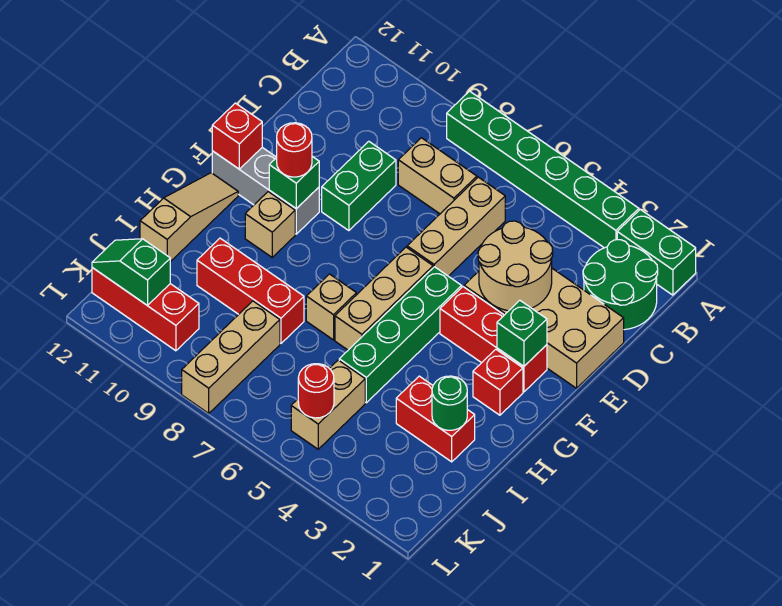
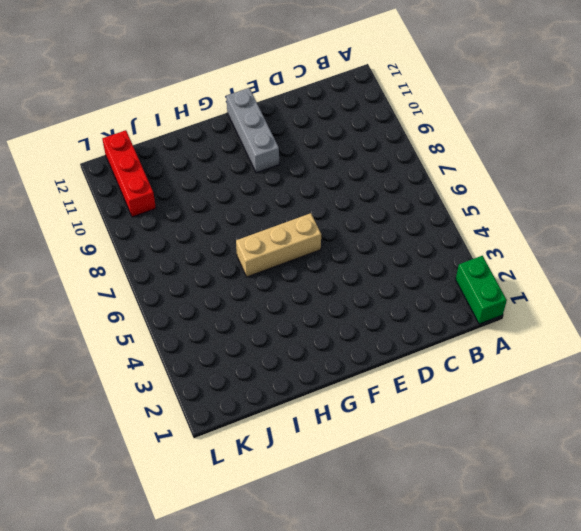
none -> green 1x6 brick [447,91,639,248]
none -> green 2x2 round brick [583,240,658,330]
none -> tan 1x3 brick [407,177,505,276]

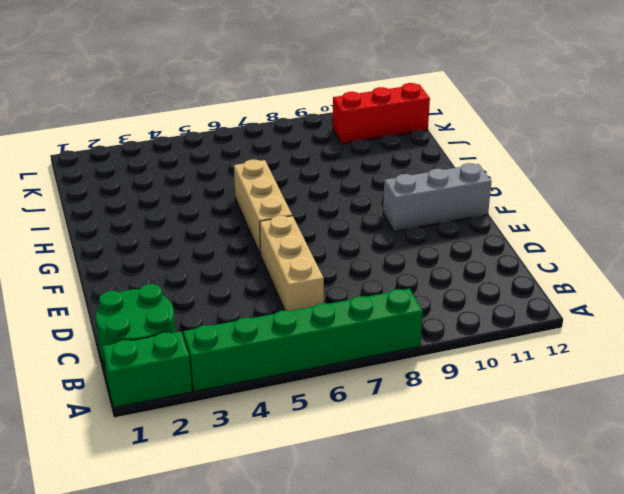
none -> tan 1x2 brick [398,138,477,214]
none -> tan 2x4 brick [464,268,624,388]
none -> green 1x2 brick [322,141,396,231]

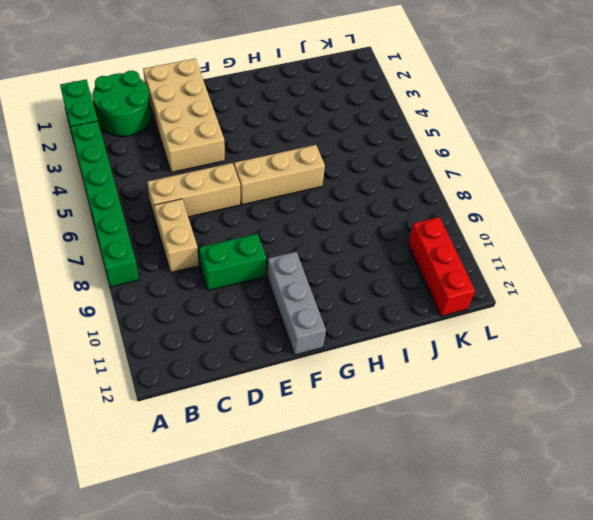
none -> red 1x3 brick [440,287,547,392]
none -> green 1x4 brick [339,267,462,403]
none -> red 1x1 brick [473,349,523,415]

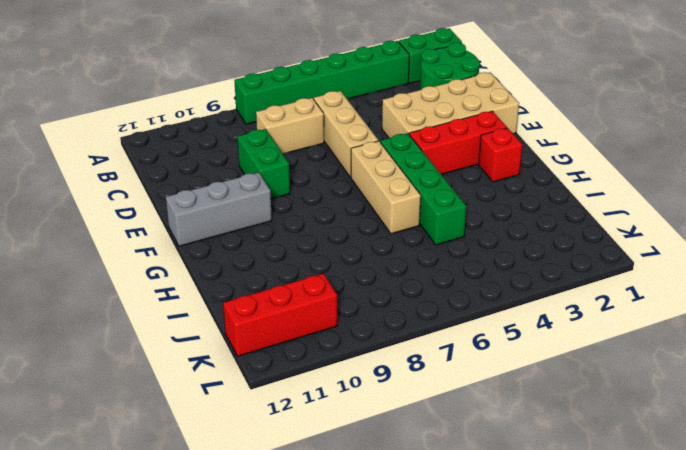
none -> tan 1x1 brick [245,192,295,257]
none -> tan 1x3 slope [140,173,238,262]
none -> tan 1x1 brick [306,274,356,340]

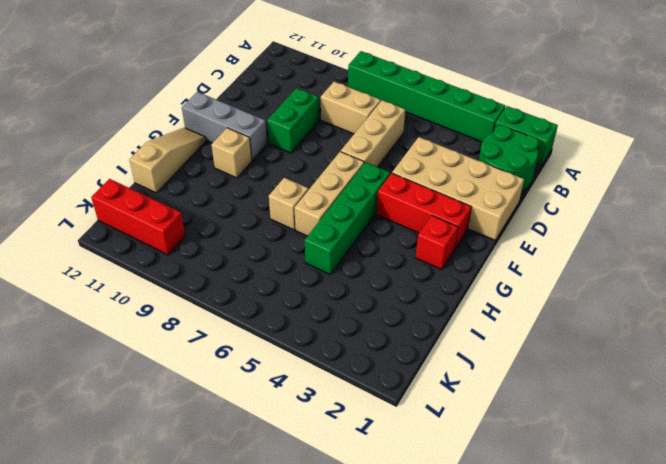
none -> red 1x2 brick [396,376,475,462]
none -> red 1x3 brick [197,238,304,343]
none -> tan 1x2 brick [291,360,365,449]

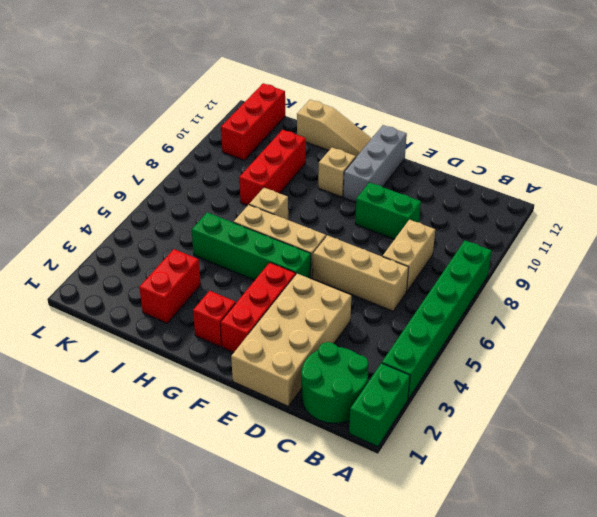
none -> tan 1x2 brick [291,360,365,449]
none -> tan 1x3 brick [182,301,280,413]
none -> tan 2x2 round brick [478,221,553,311]

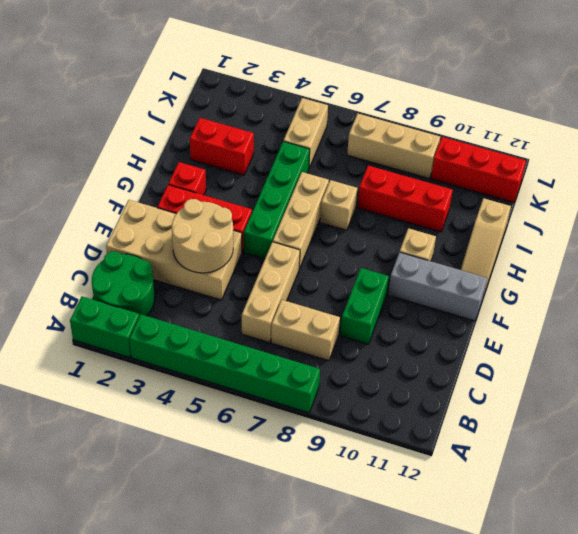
tan 1x3 brick [347,113,440,178] -> tan 1x3 brick turned to [182,301,280,413]
none -> green 1x1 brick [497,300,547,366]
none -> green 1x1 brick [269,156,319,209]
none -> red 1x1 brick [212,103,262,169]

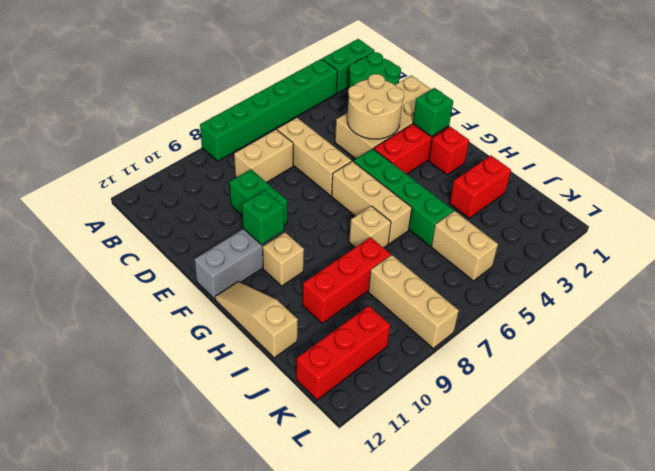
none -> red 1x1 brick [212,103,262,169]
none -> green 1x1 round brick [432,376,467,430]
none -> red 1x1 round brick [298,364,334,418]

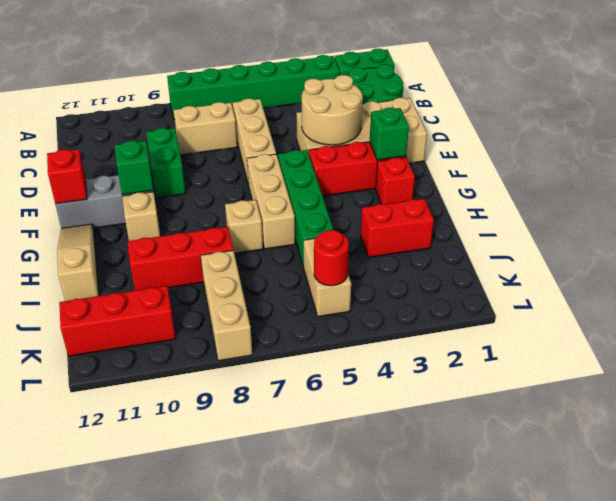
none -> green 1x1 round brick [432,376,467,430]
none -> green 1x2 slope [92,239,170,305]
none -> red 1x1 round brick [277,123,312,177]

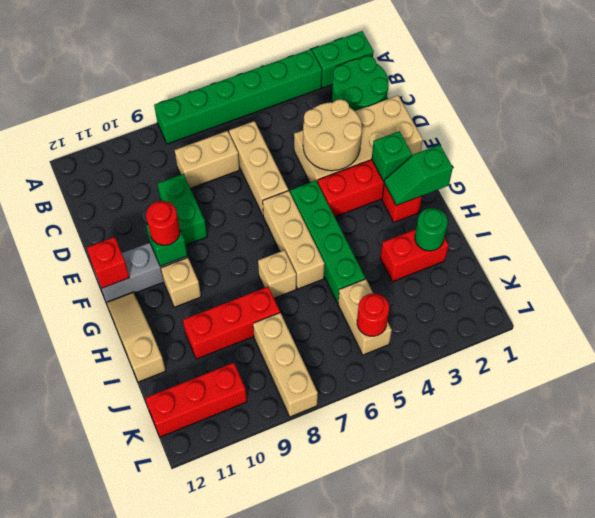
green 1x2 slope [384,145,453,206] -> green 1x2 slope moved to [92,239,170,305]

